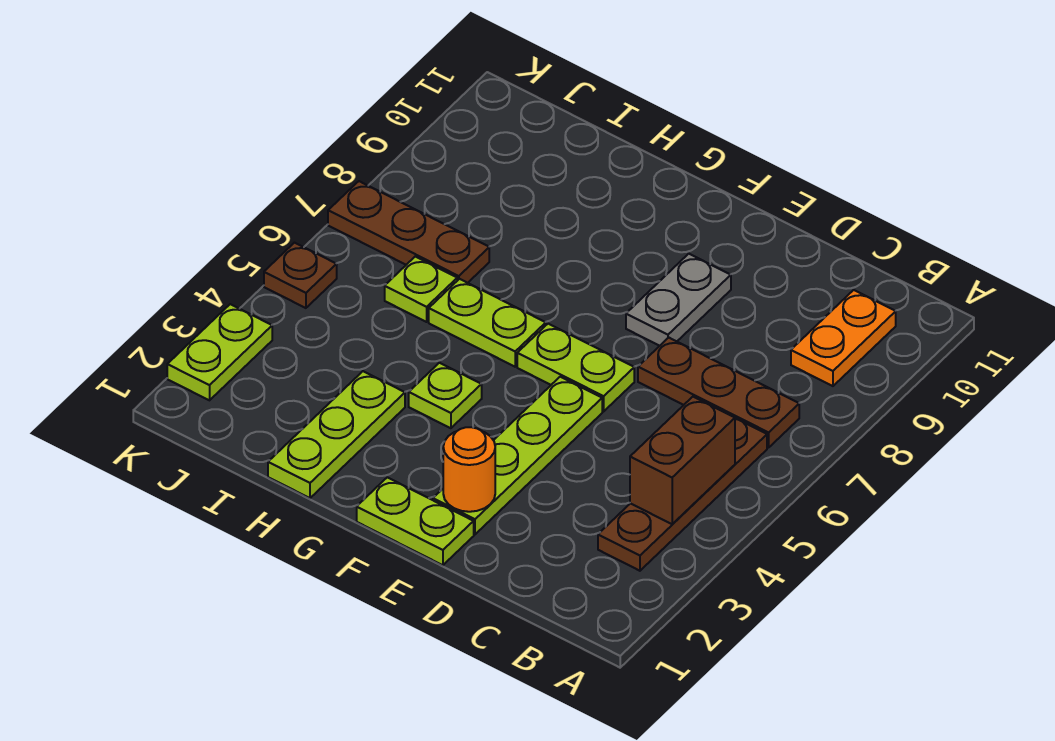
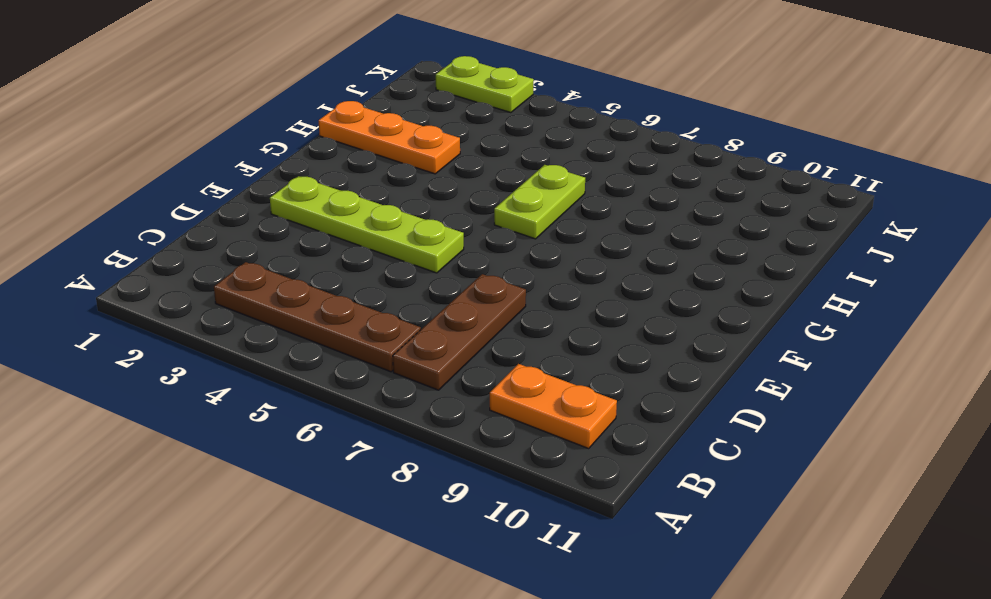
orange 1x3 plate [319,101,460,174] -> lime 1x3 plate [268,371,405,498]
none -> lime 1x2 plate [357,477,474,565]
none -> lime 1x2 plate [517,324,634,411]
none -> grey 1x2 plate [626,254,731,346]

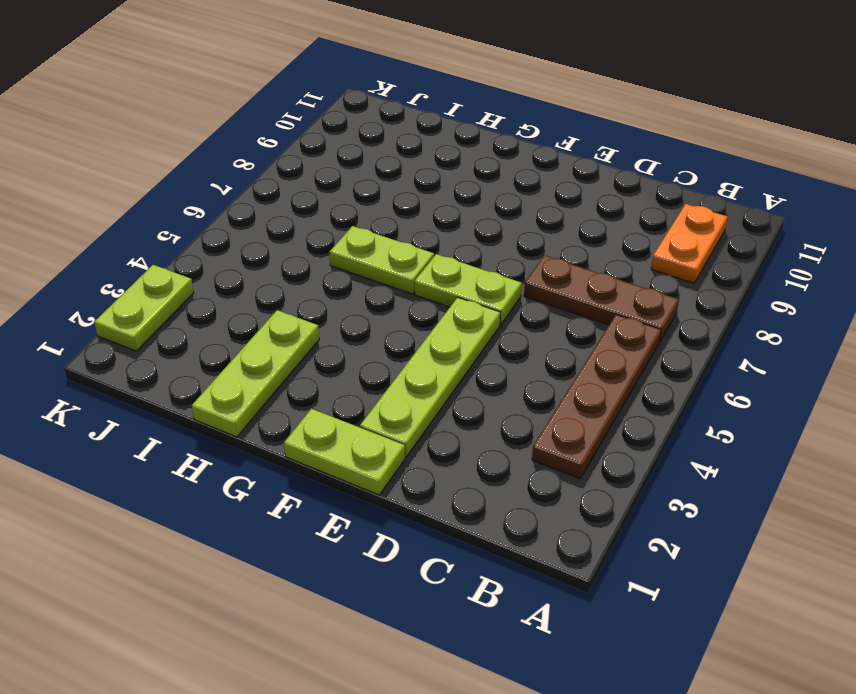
none -> grey 1x2 plate [626,254,731,346]
none -> lime 1x1 plate [409,363,482,428]
none -> lime 1x1 plate [385,257,457,322]

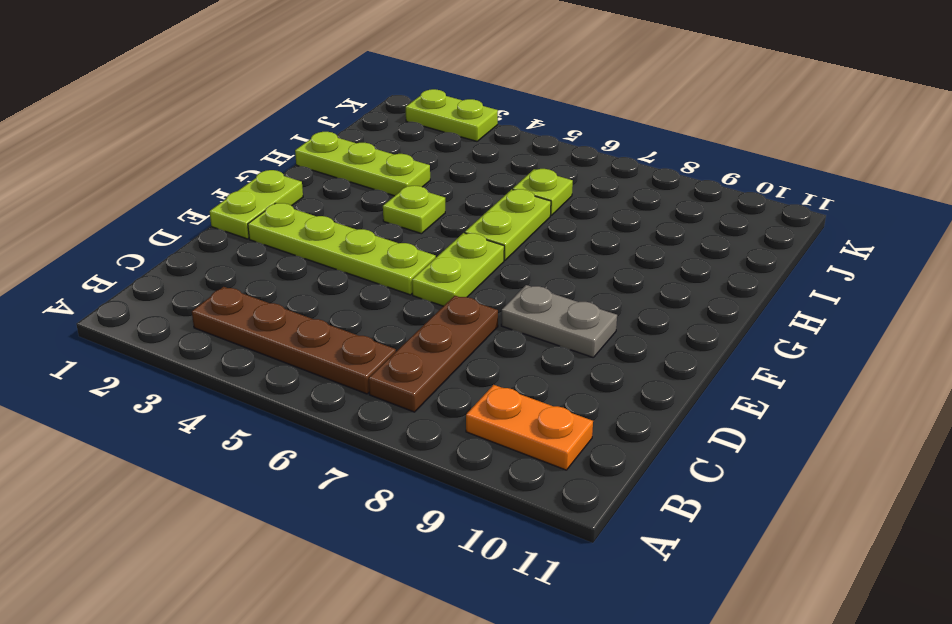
none -> brown 1x3 plate [328,181,489,283]
none -> brown 1x1 plate [264,243,337,308]
none -> brown 1x2 brick [630,397,735,524]

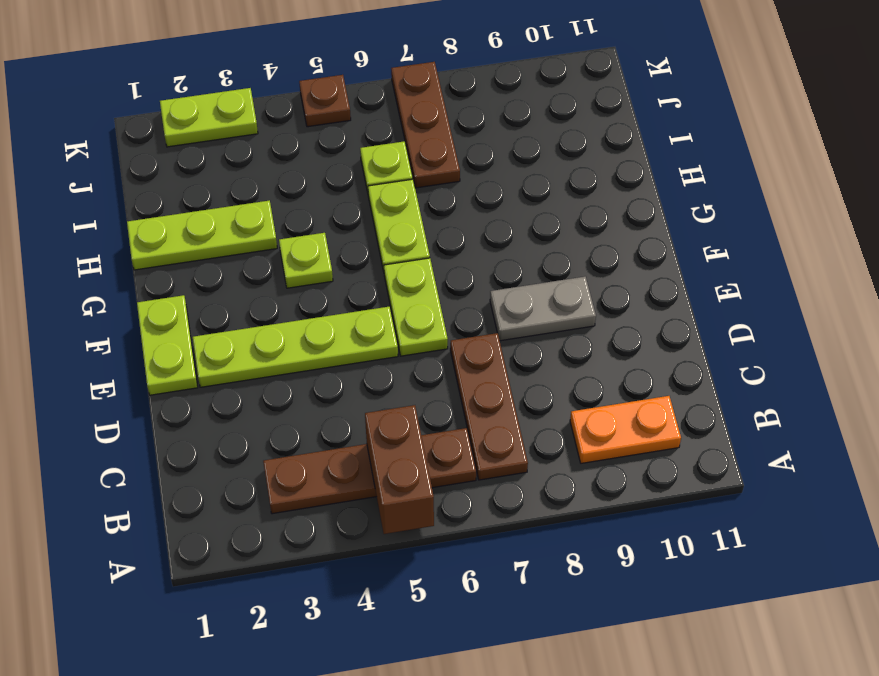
brown 1x2 brick [365,405,434,534] -> brown 1x2 brick turned to [630,397,735,524]
none -> orange 1x1 round brick [443,427,495,512]

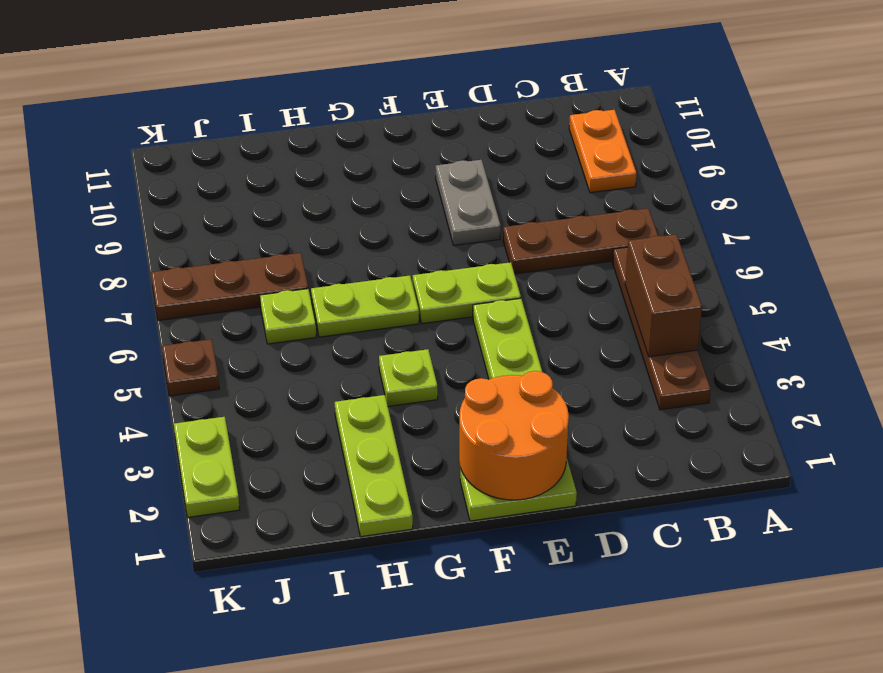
orange 2x2 round brick [459,371,569,500] -> orange 1x1 round brick [443,427,495,512]

